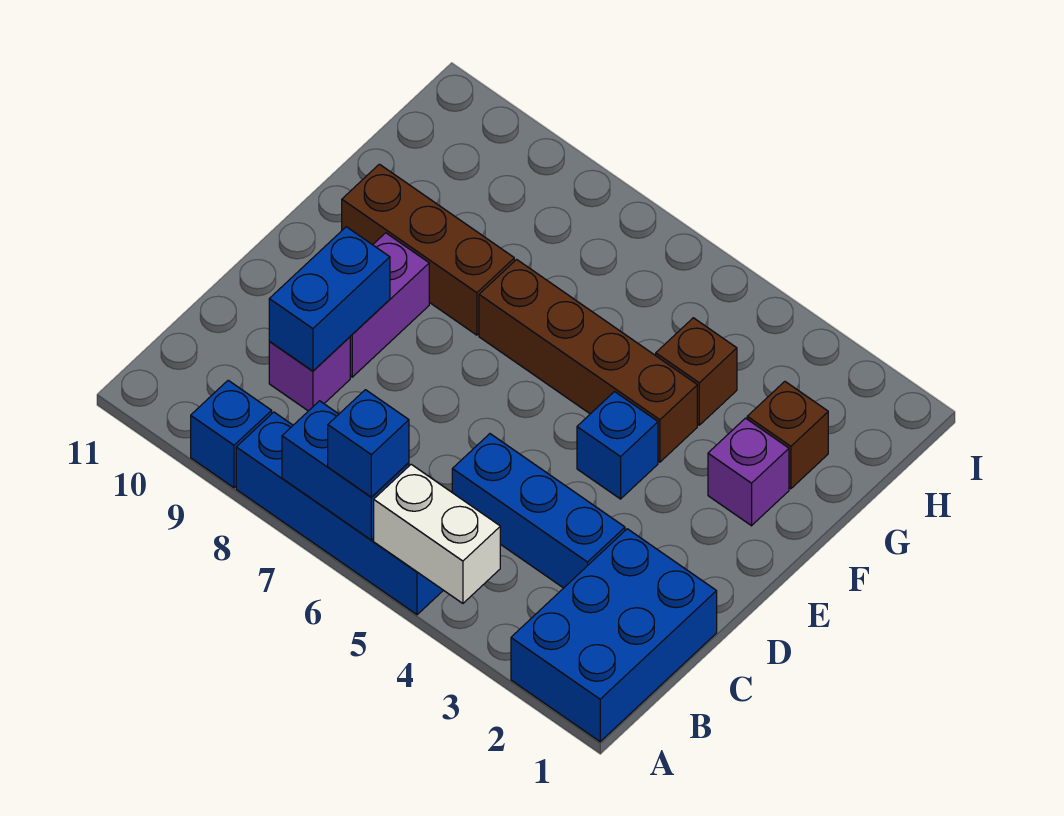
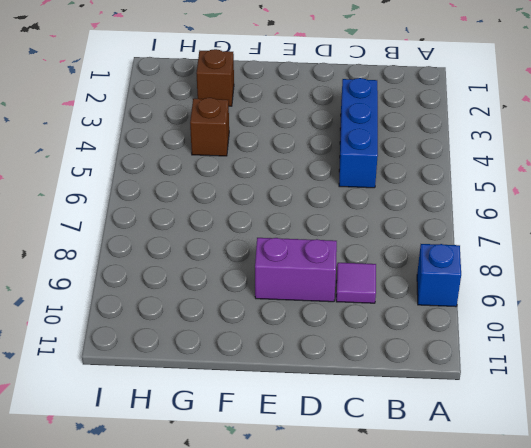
purple 1x1 tile [336,263,376,303] -> purple 1x1 brick [269,337,350,411]
none -> blue 2x3 brick [511,529,717,742]
none -> blue 1x4 brick [236,412,443,615]
none -> blue 1x1 brick [577,392,658,499]

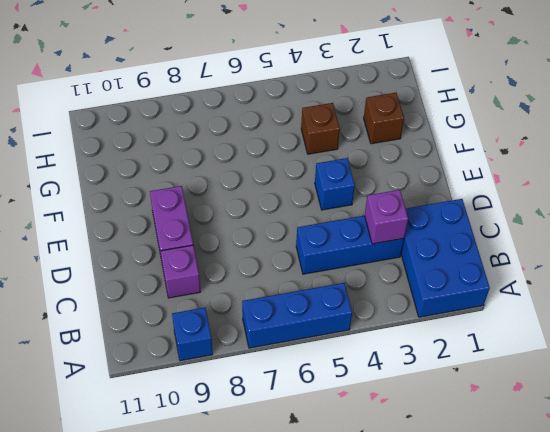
blue 1x3 brick [242,283,352,348] -> blue 1x4 brick [236,412,443,615]
purple 1x1 brick [365,190,408,244] -> purple 1x1 brick moved to [708,418,789,526]
none -> brown 1x4 brick [479,259,697,462]
none -> brown 1x3 brick [342,164,514,335]
none -> white 1x2 brick [374,464,500,603]

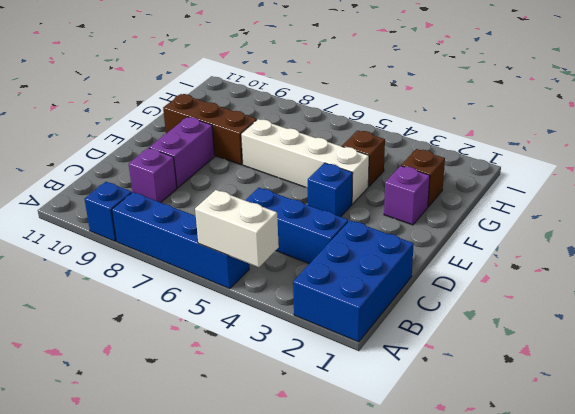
white 1x4 brick [241,119,369,204] -> brown 1x4 brick [479,259,697,462]
none -> blue 1x2 brick [282,401,409,540]
none -> blue 1x2 brick [269,227,390,371]
none -> blue 1x1 brick [328,390,409,497]

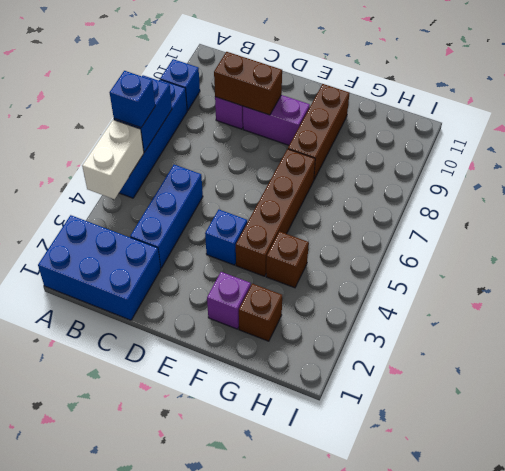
brown 1x2 brick [214,52,282,115] -> blue 1x2 brick [269,227,390,371]

